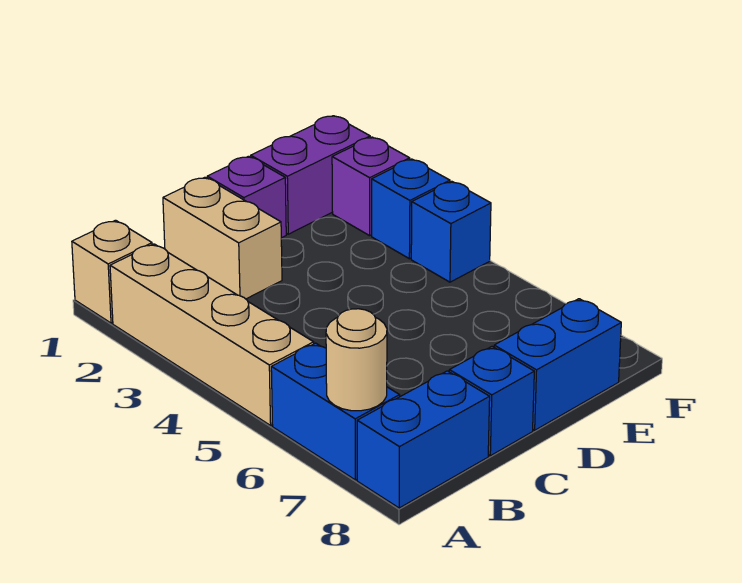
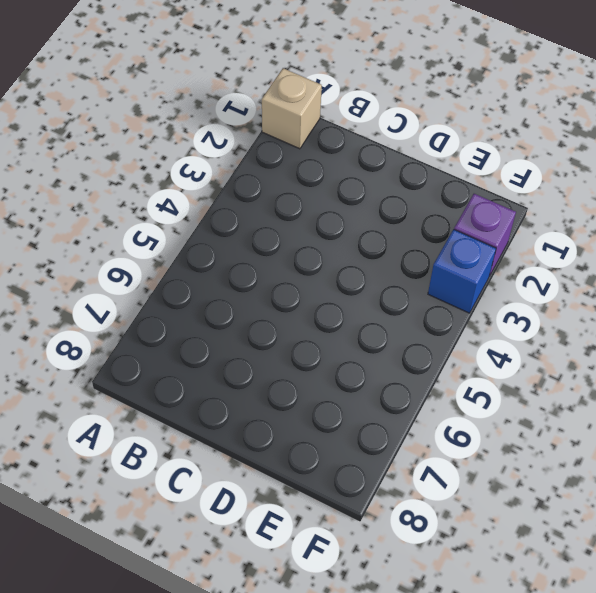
none -> tan 1x4 brick [110,244,314,425]
none -> blue 1x2 brick [271,343,400,480]
none -> blue 1x2 brick [357,371,490,508]

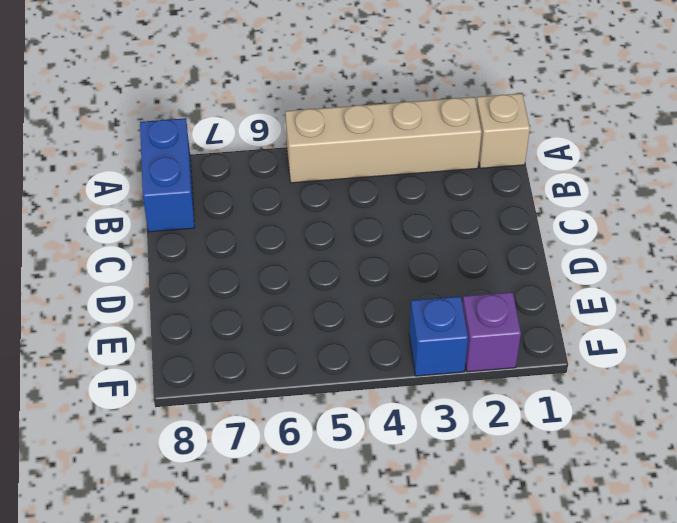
none -> blue 1x2 brick [271,343,400,480]
none -> tan 1x2 brick [163,177,282,299]
none -> blue 1x1 brick [449,346,534,456]

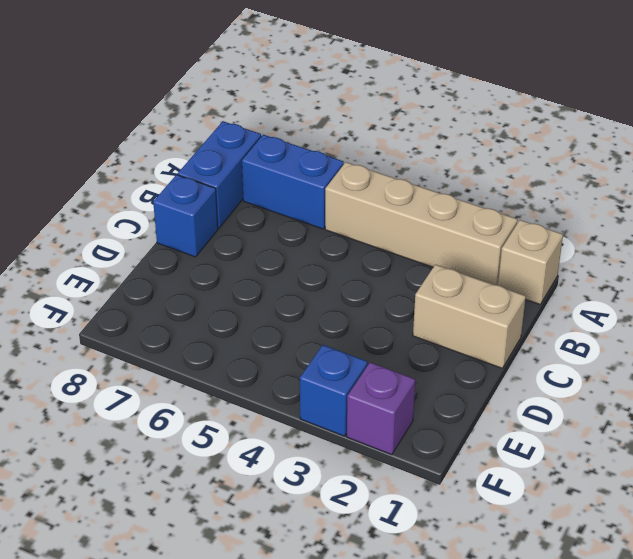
none -> purple 1x1 brick [207,156,286,238]
none -> blue 1x2 brick [494,299,621,430]
none -> purple 1x2 brick [251,116,370,234]

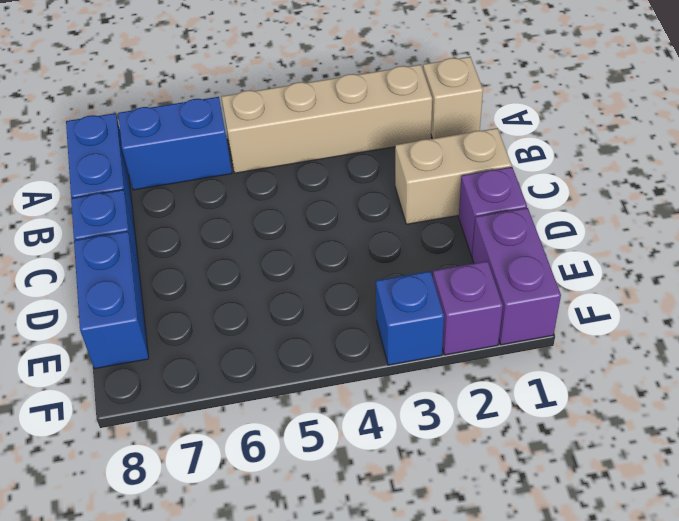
none -> blue 1x1 brick [411,181,491,282]
none -> tan 1x1 round brick [326,309,387,411]

